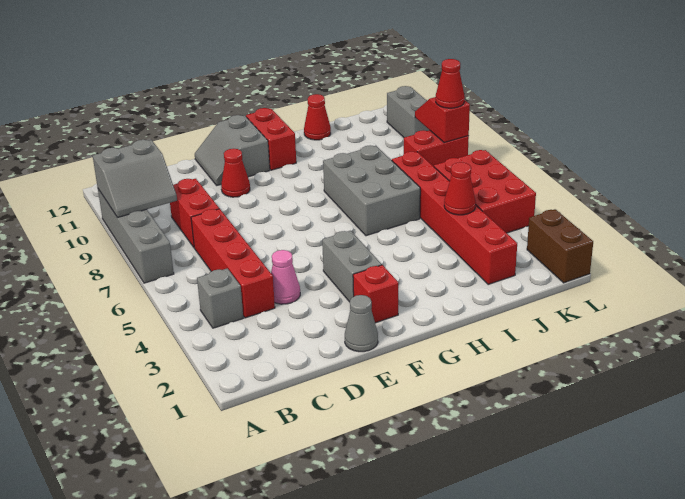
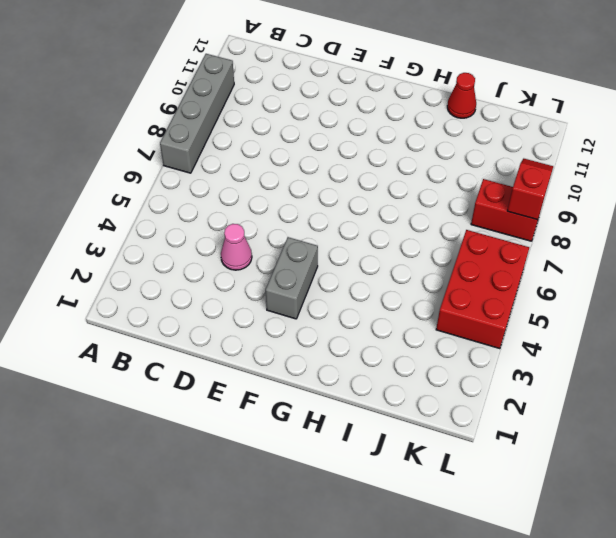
none -> grey 1x1 brick [197,268,243,328]
none -> red 1x4 brick [191,209,275,318]
none -> red 1x2 brick [170,179,219,247]

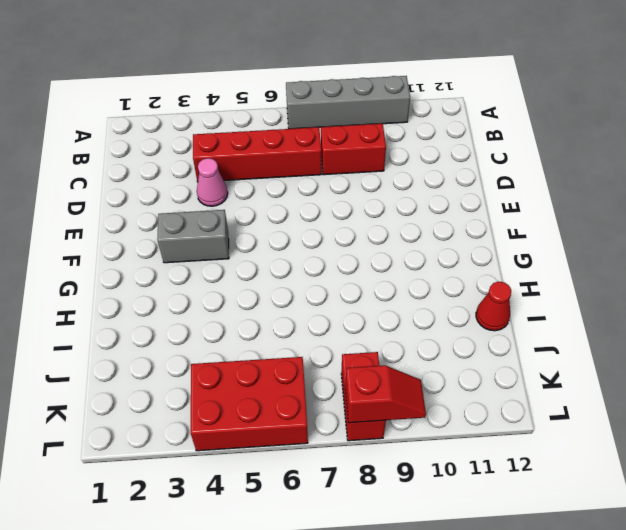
none -> grey 1x1 brick [197,268,243,328]
none -> grey 1x1 cone [345,295,378,352]
none -> red 1x1 cone [221,149,250,197]

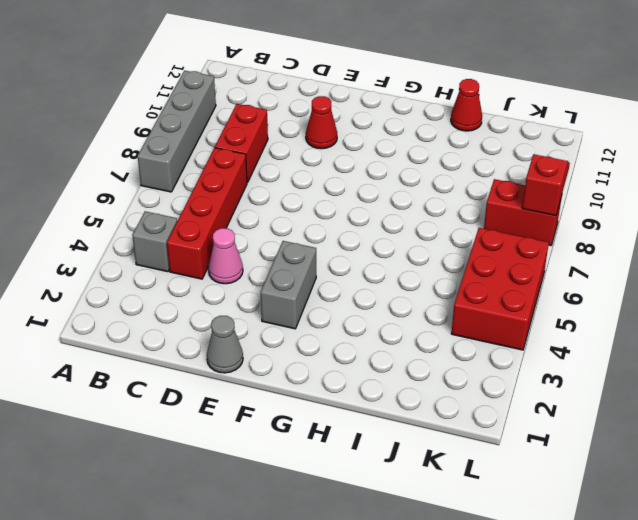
none -> grey 2x2 slope [195,115,270,185]
none -> red 1x1 brick [353,265,398,323]
none -> red 1x2 brick [246,108,296,170]

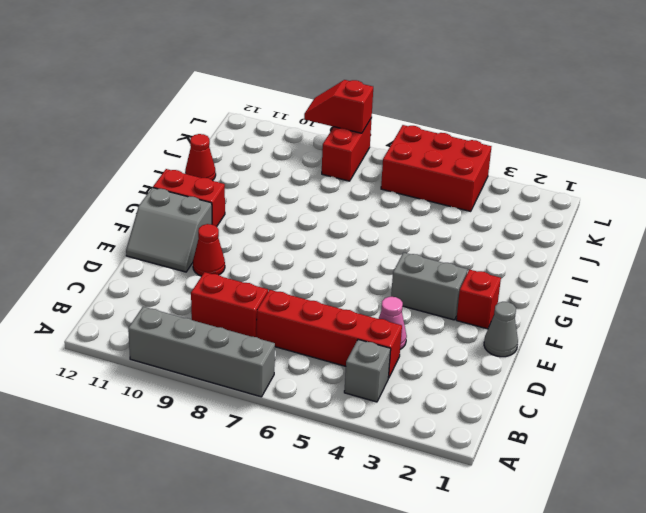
none -> grey 2x3 brick [323,145,420,236]
none -> red 1x6 brick [392,152,517,284]
none -> brown 1x2 brick [527,209,593,283]

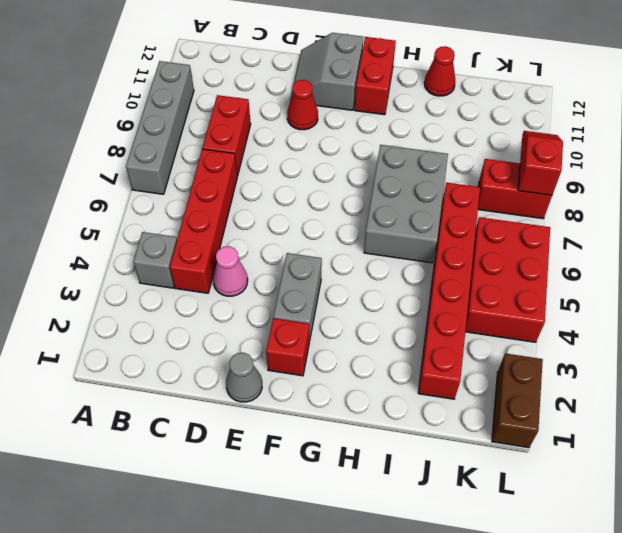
none -> grey 1x2 brick [387,86,429,137]
none -> grey 2x2 slope [93,140,177,217]
none -> red 1x1 cone [444,162,476,215]

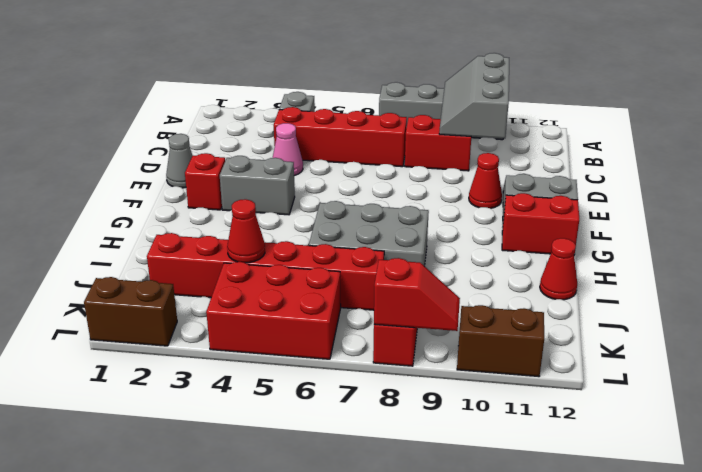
grey 2x3 slope [439,53,509,139] -> grey 2x2 slope [93,140,177,217]
brown 1x2 brick [457,305,544,377] -> grey 1x2 brick [387,86,429,137]
none -> red 1x1 cone [436,59,465,108]

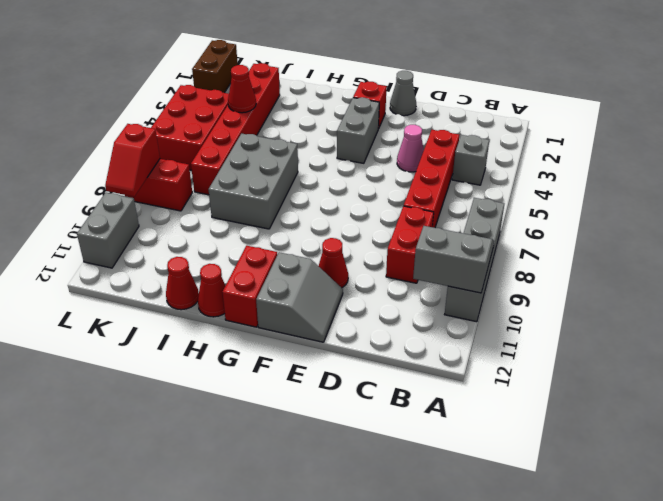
red 1x1 cone [198,264,225,317] -> red 1x1 cone moved to [436,59,465,108]

